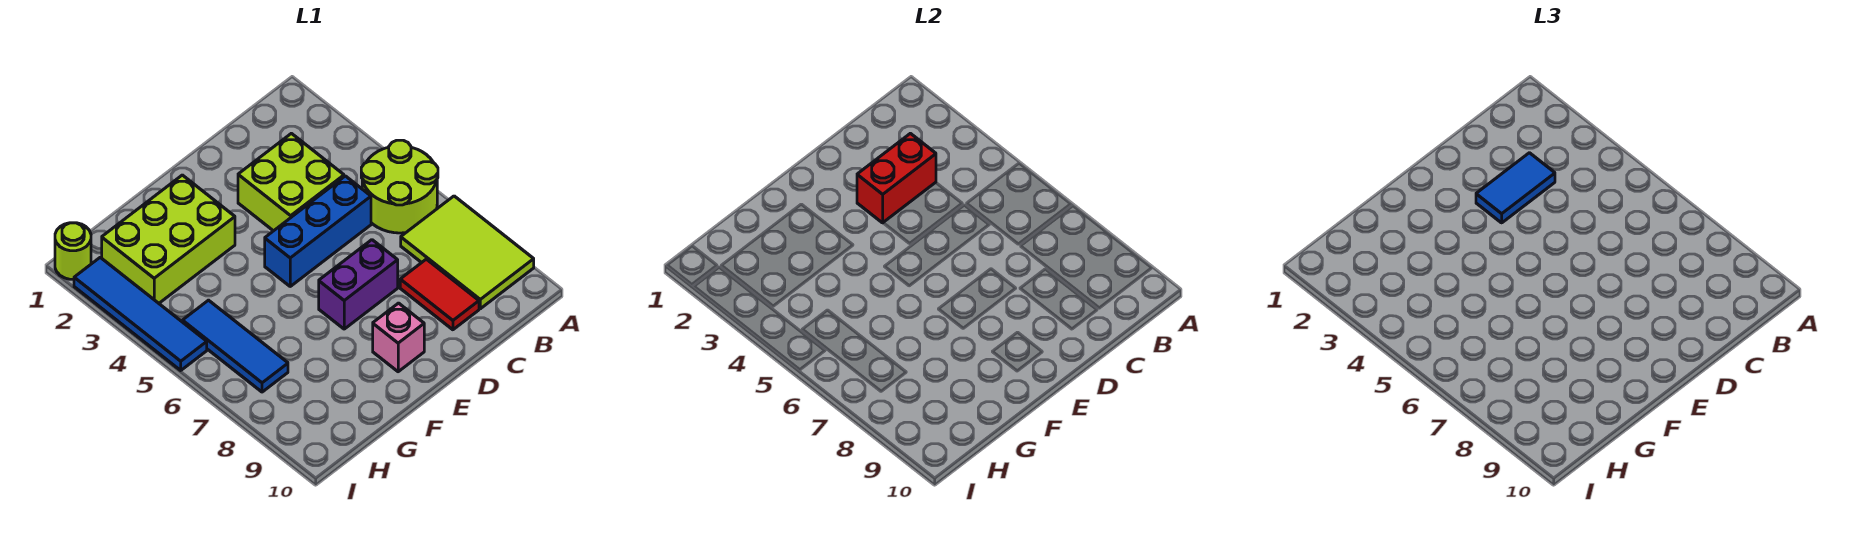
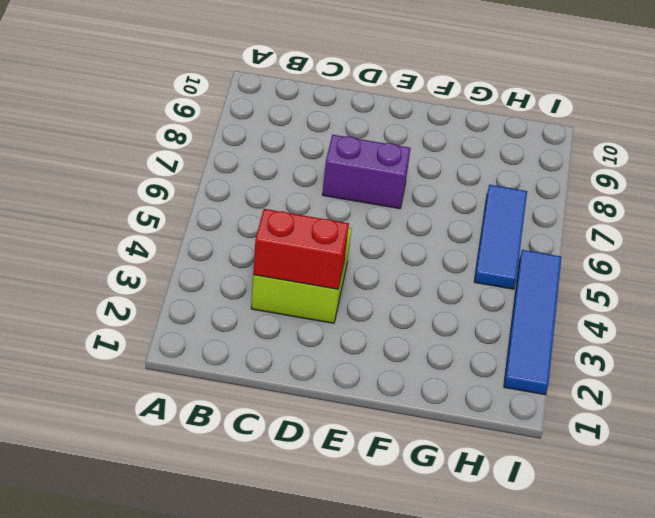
none -> lime 2x2 round brick [361,140,438,233]
none -> lime 2x3 tile [401,196,534,309]
none -> blue 1x3 brick [265,176,371,286]

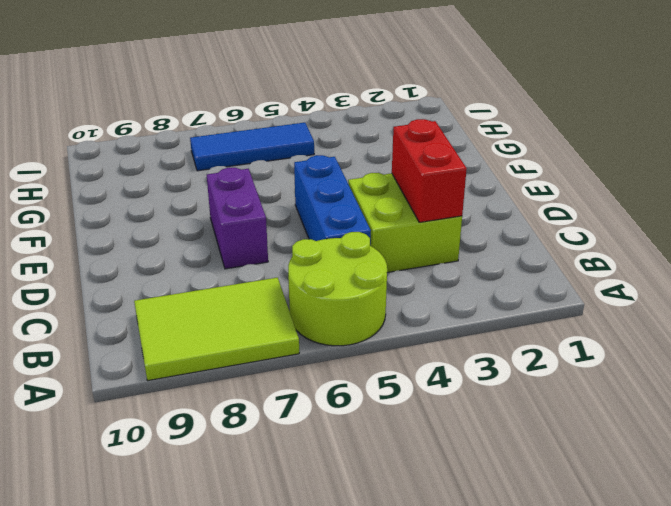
none -> red 1x2 tile [400,259,479,330]
none -> pink 1x1 brick [373,303,424,372]
none -> lime 2x3 brick [102,175,235,303]

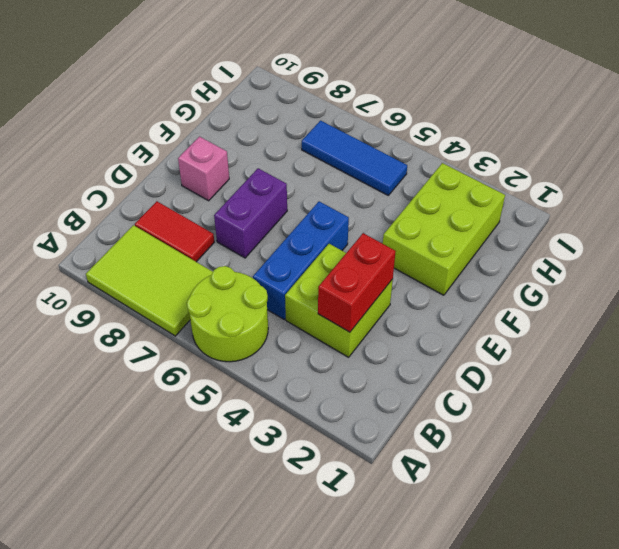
none -> lime 1x1 round brick [55,223,91,280]
none -> blue 1x4 tile [74,257,207,370]
none -> blue 1x2 tile [1476,153,1555,223]

